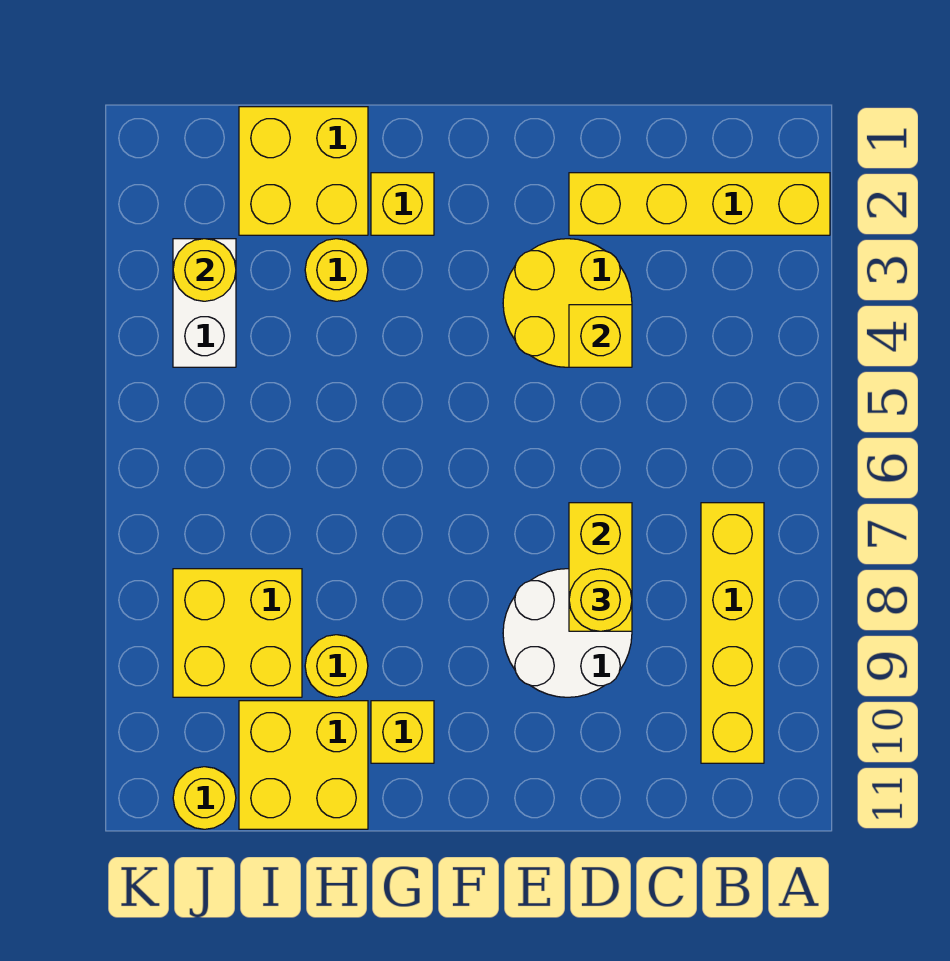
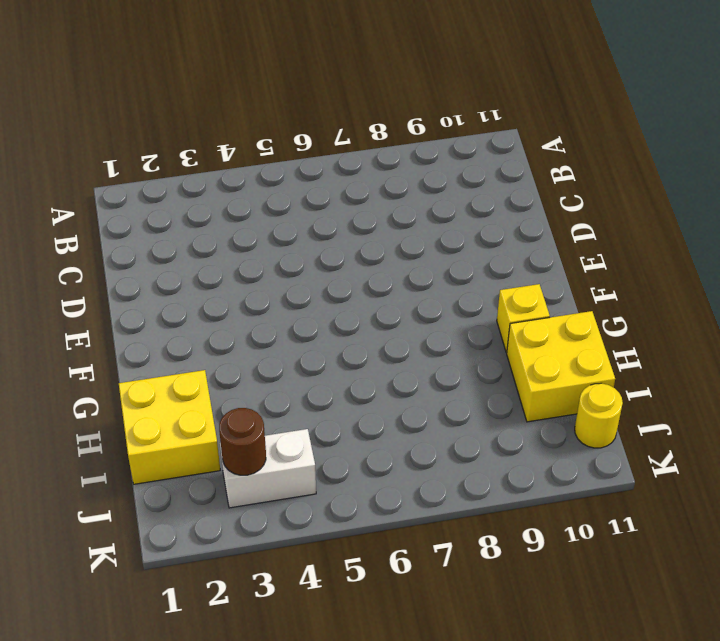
brown 1x1 round brick [219,408,266,475] -> yellow 1x1 round brick [173,239,236,301]
none -> yellow 1x4 brick [569,173,830,235]
none -> yellow 1x4 brick [701,503,764,763]
none -> yellow 2x2 round brick [503,239,632,367]

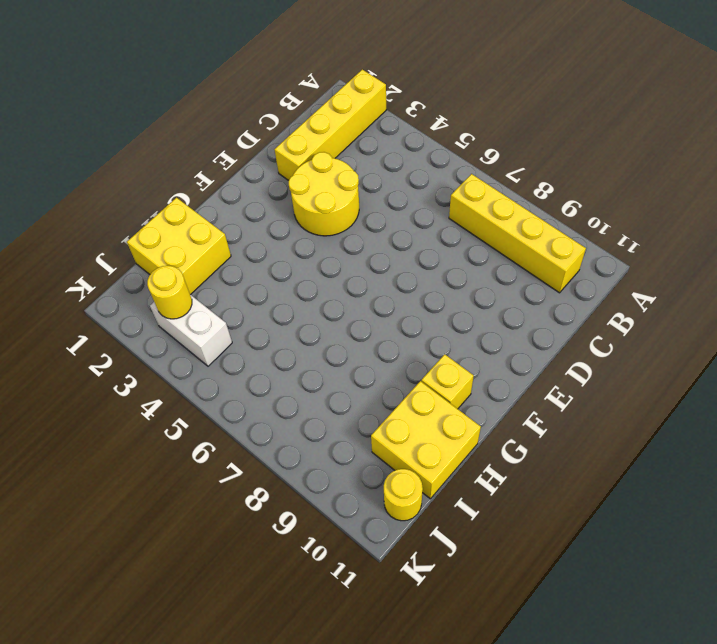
none -> white 2x2 round brick [503,569,632,697]
none -> yellow 1x1 brick [371,173,434,235]
none -> yellow 1x1 round brick [305,239,368,301]

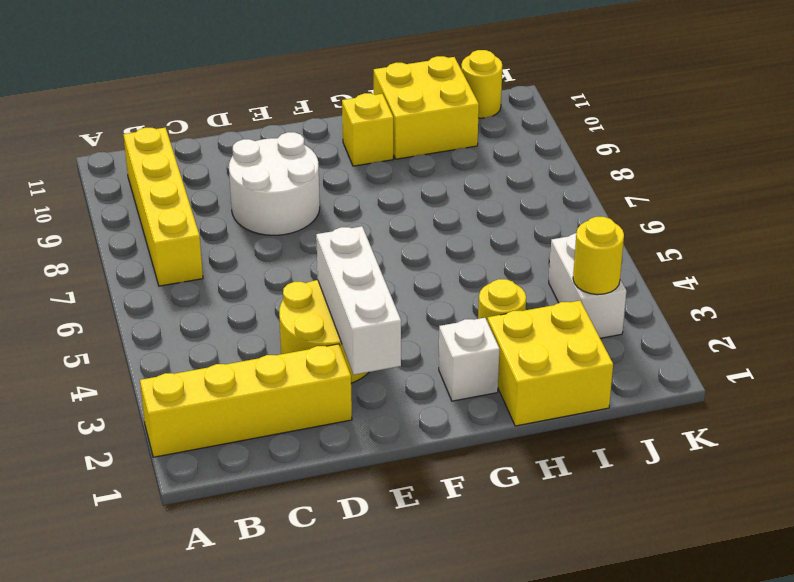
white 1x3 brick [316,226,401,375] -> none
white 1x1 brick [439,318,499,401] -> yellow 1x1 brick [371,173,434,235]
none -> yellow 1x1 round brick [305,635,368,697]
none -> yellow 2x2 brick [173,569,302,697]
none -> yellow 1x1 brick [569,305,632,367]

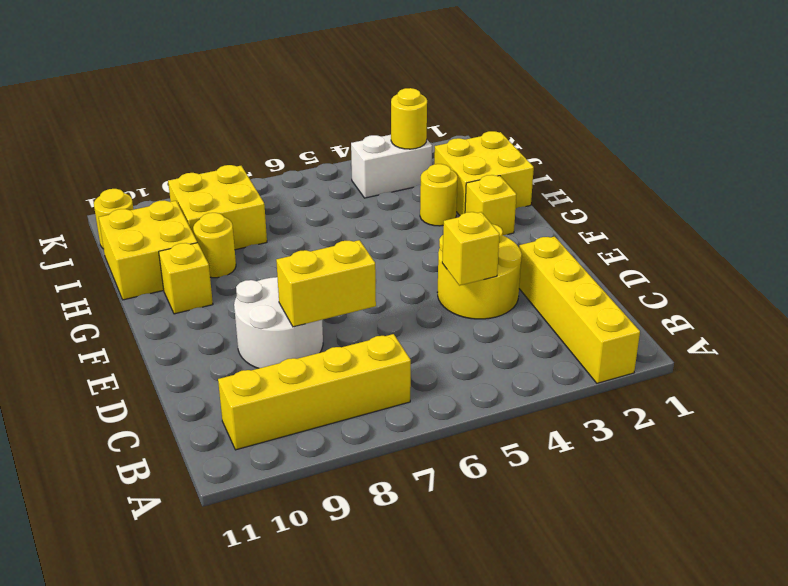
none -> yellow 1x1 round brick [569,569,632,631]

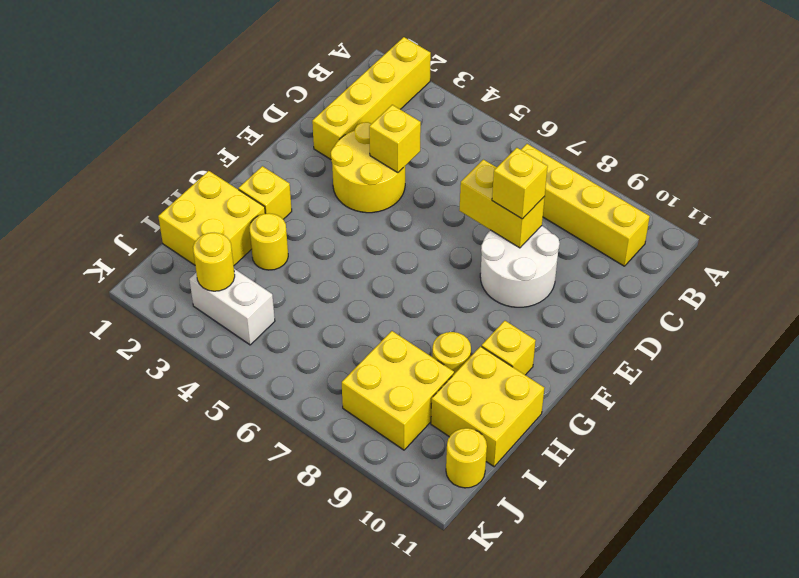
yellow 1x1 brick [492,148,548,219] -> yellow 1x1 round brick [569,569,632,631]

